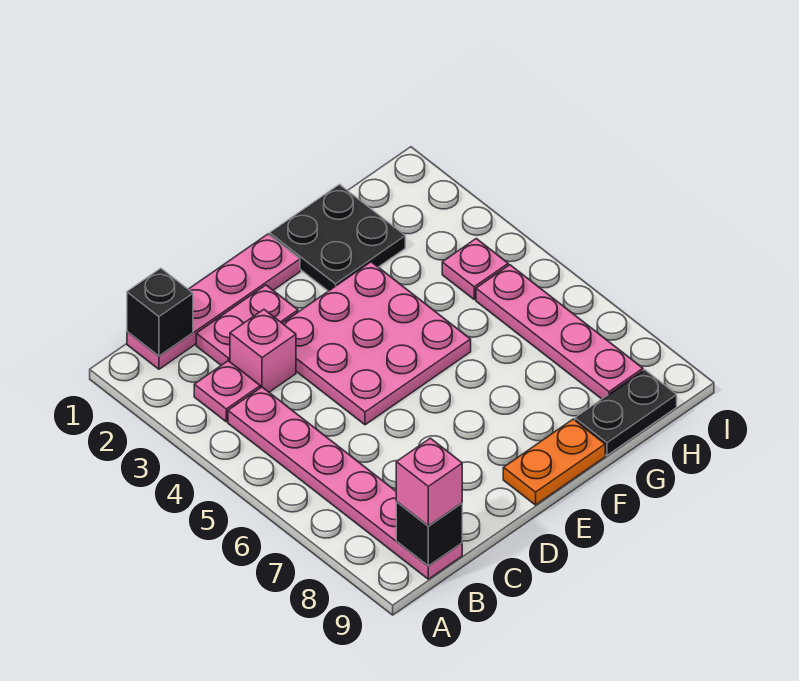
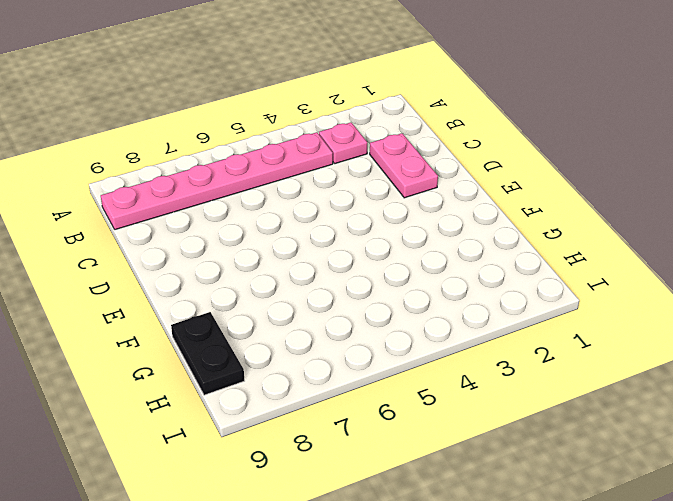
none -> pink 1x4 plate [127,234,300,369]
none -> pink 1x1 brick [230,310,296,392]
none -> pink 3x3 plate [282,262,471,425]

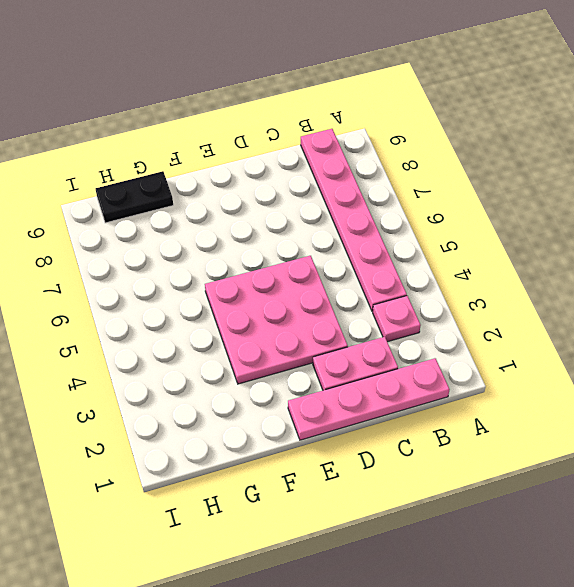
none -> pink 1x1 brick [230,310,296,392]
none -> orange 1x2 plate [503,419,605,505]
none -> black 2x2 plate [270,185,405,291]

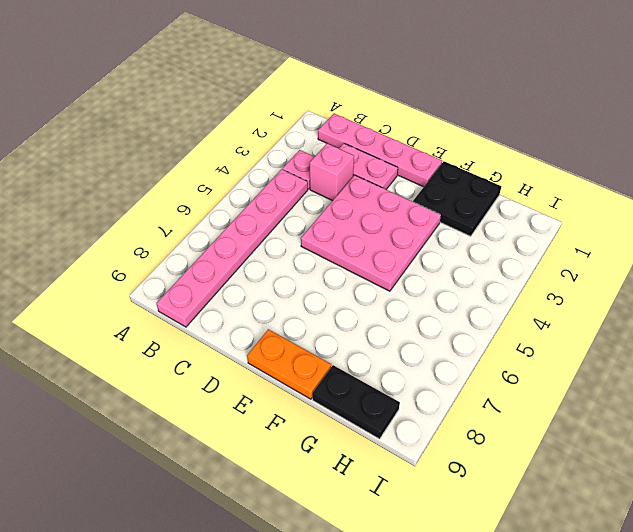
none -> pink 1x1 plate [442,239,508,299]
none -> pink 1x4 plate [476,265,643,399]
none -> black 1x1 brick [127,268,193,356]

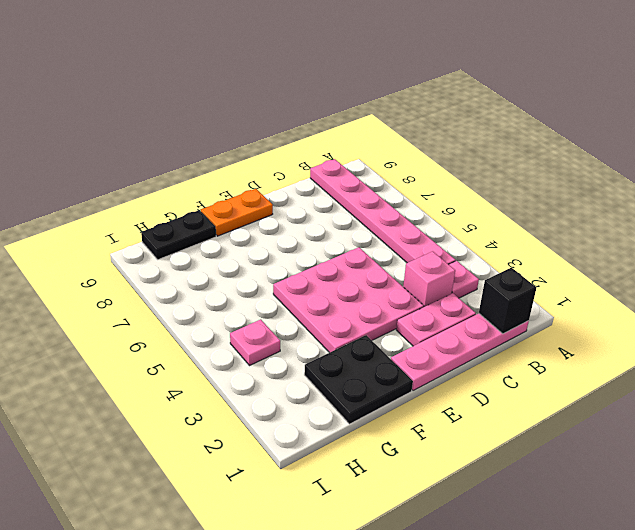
none -> pink 1x4 plate [476,265,643,399]
none -> black 1x1 brick [396,502,462,566]
none -> pink 1x1 brick [396,438,462,526]

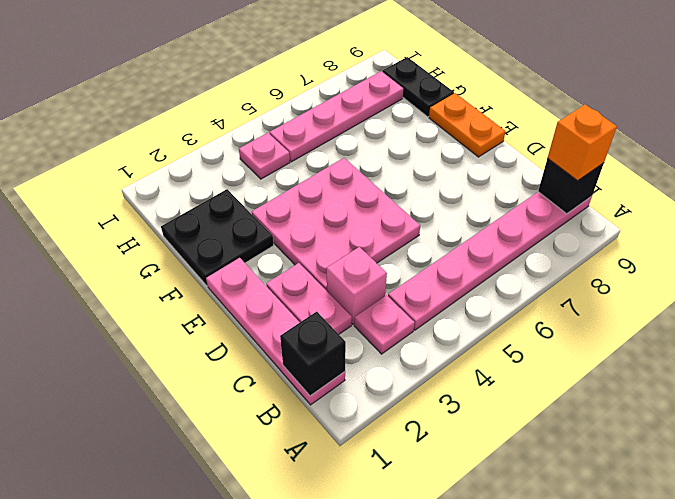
orange 1x1 brick [548,104,617,181] -> pink 1x1 brick [396,438,462,526]

